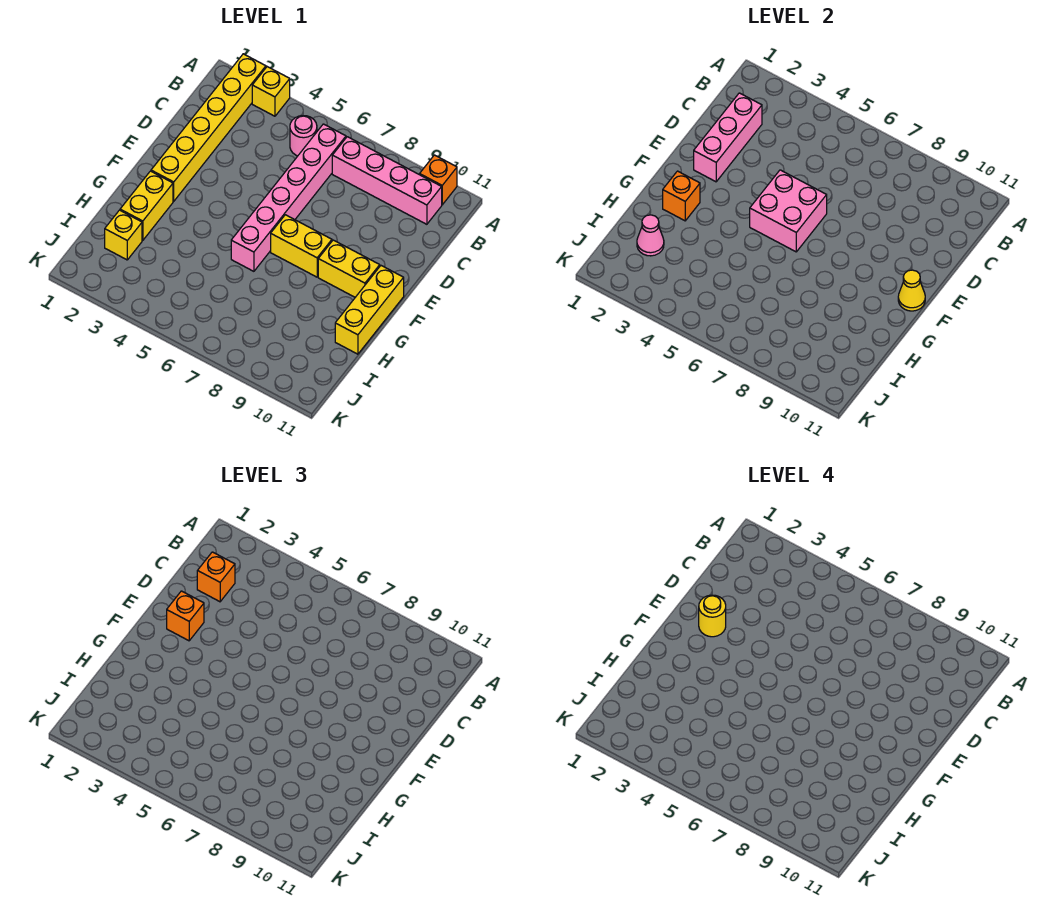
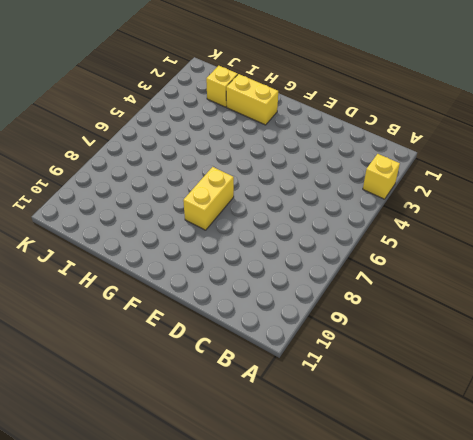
none -> yellow 1x6 brick [151,54,266,201]
none -> orange 1x1 brick [420,155,457,205]
none -> pink 1x1 round brick [290,116,317,156]

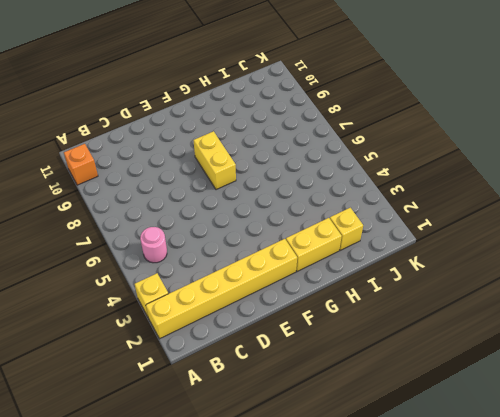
none -> pink 1x6 brick [231,124,346,271]
none -> pink 1x4 brick [332,137,442,224]
none -> yellow 1x2 brick [318,240,380,297]

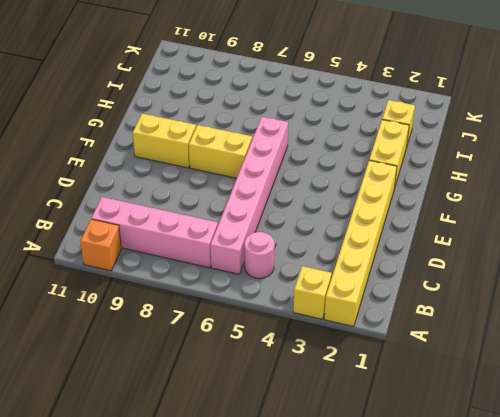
none -> yellow 1x3 brick [335,266,404,354]
none -> pink 1x3 brick [694,93,762,182]
none -> pink 2x2 brick [750,170,827,252]

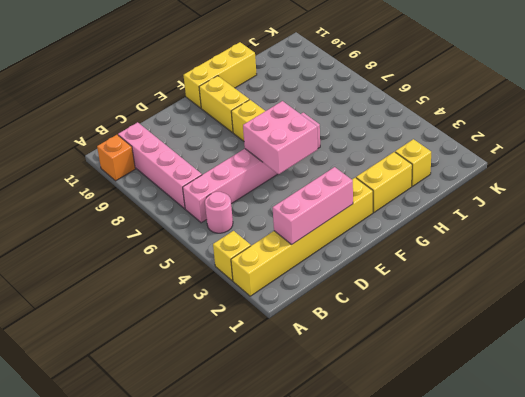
none -> yellow 1x1 cone [898,270,925,311]
none -> orange 1x1 brick [663,171,700,221]
none -> pink 1x1 cone [637,215,664,256]

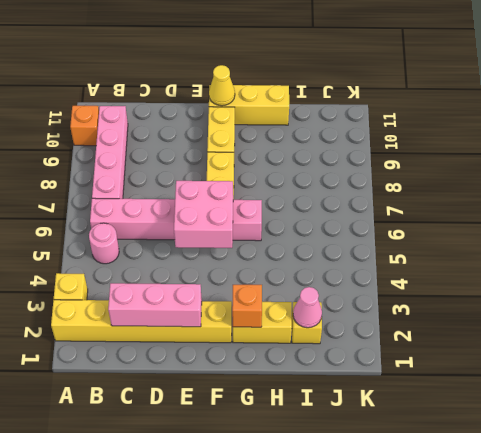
none -> orange 1x1 brick [197,552,235,602]
none -> orange 1x1 brick [167,591,204,641]
none -> yellow 1x1 round brick [699,595,726,637]

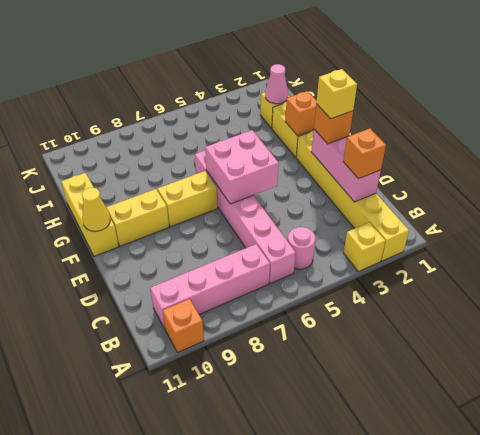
yellow 1x1 brick [316,69,357,119] -> yellow 1x1 round brick [699,595,726,637]

